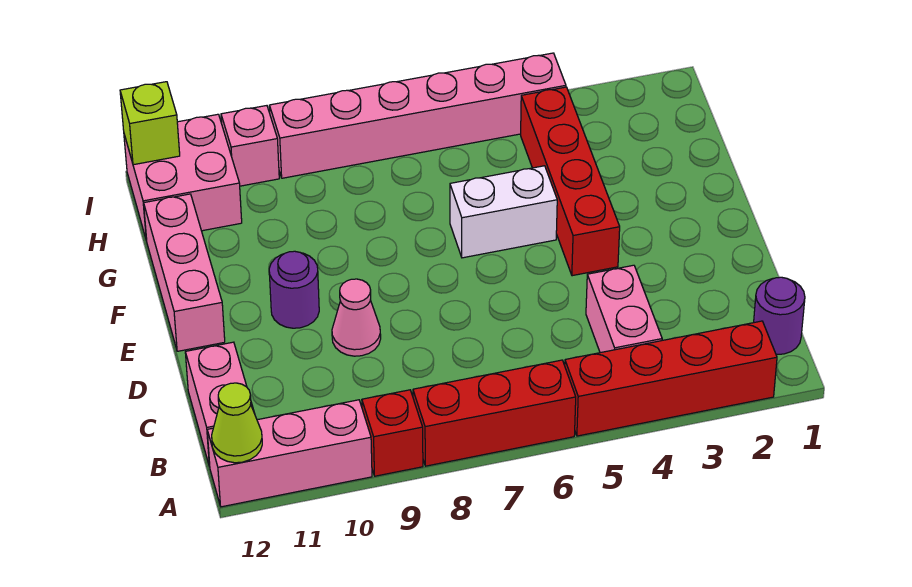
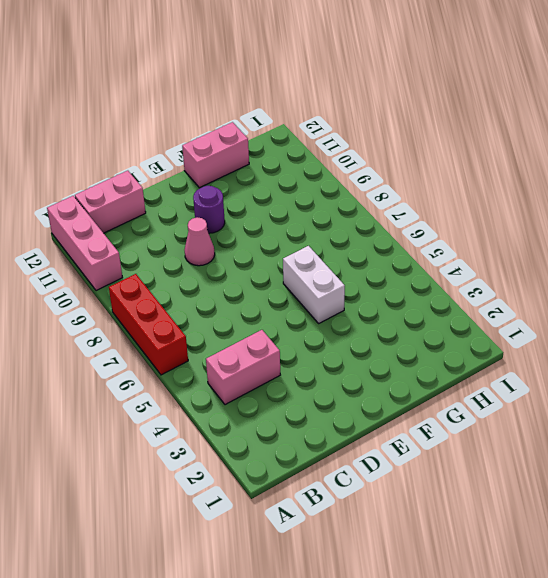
pink 1x2 brick [182,122,249,188] -> pink 1x3 brick [144,194,225,351]
none -> red 1x4 brick [565,321,777,436]
none -> red 1x1 brick [362,390,423,476]
none -> purple 1x1 round brick [754,277,805,355]

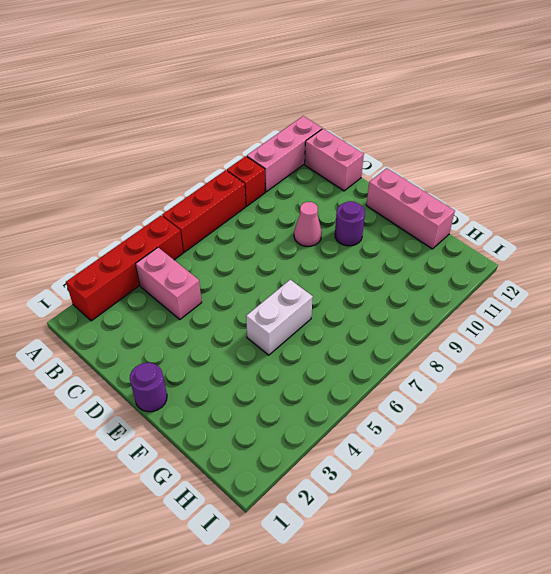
purple 1x1 round brick [130,363,167,412] -> purple 1x1 round brick moved to [754,277,805,355]
none -> red 1x4 brick [521,87,620,276]
none -> pink 2x2 brick [124,114,242,241]
none -> pink 1x6 brick [269,53,566,178]

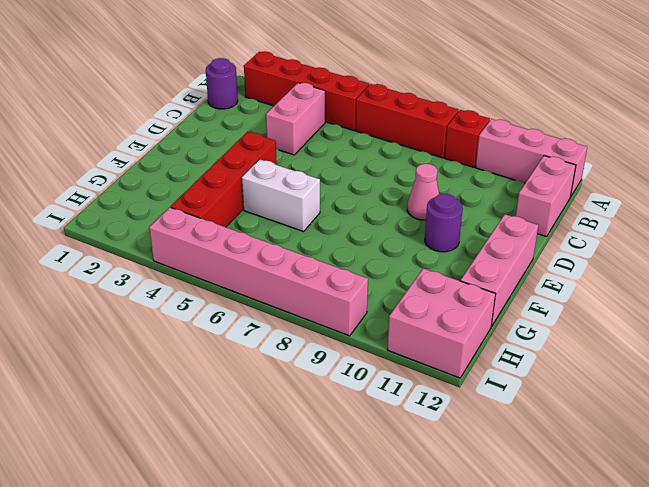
none -> pink 1x1 brick [221,106,279,186]
none -> lime 1x1 cone [212,383,262,463]
none -> lime 1x1 brick [120,82,180,165]

